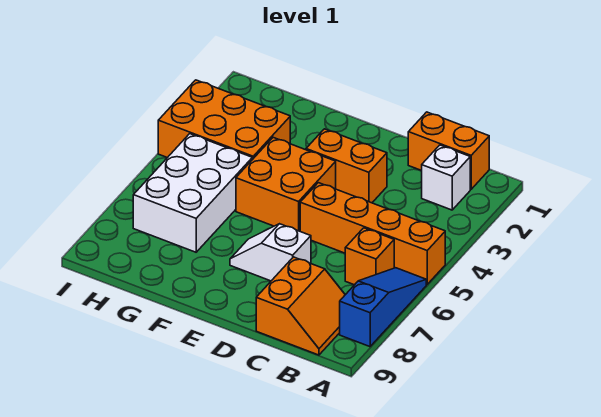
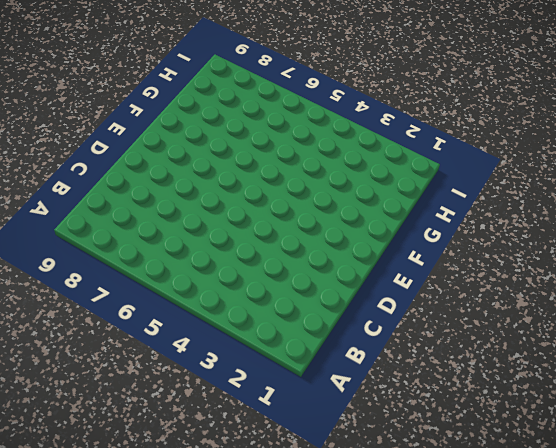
none -> orange 1x4 brick [300,183,445,284]
none -> blue 1x3 slope [340,268,426,347]

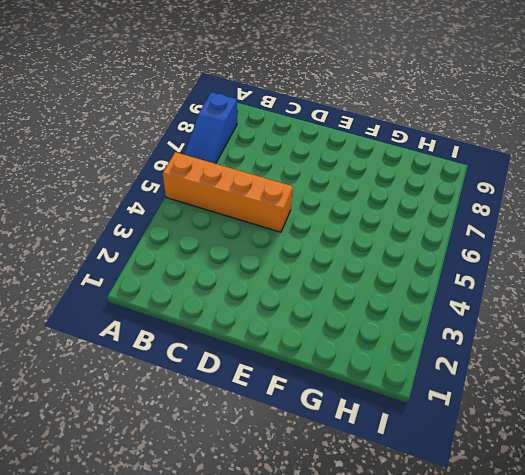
none -> orange 1x2 brick [408,112,489,189]
none -> white 1x1 brick [422,145,470,210]

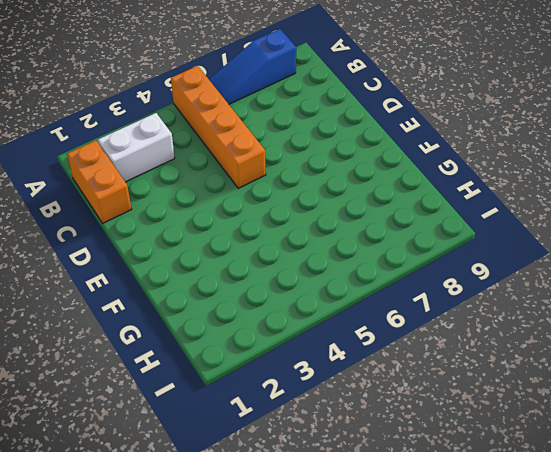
white 1x2 brick [98,113,175,182] -> white 1x1 brick [422,145,470,210]
none -> orange 1x1 brick [345,228,394,285]
none -> orange 2x2 slope [256,257,345,355]

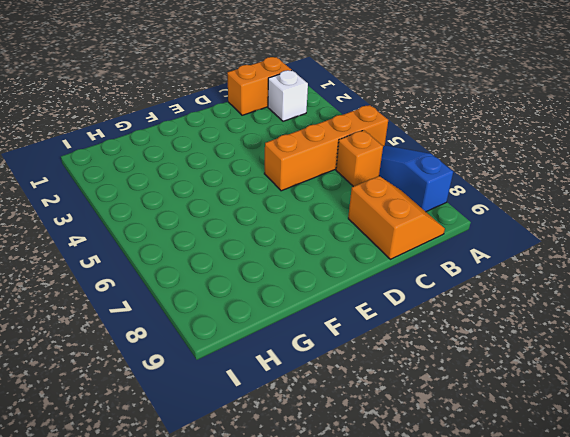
none -> orange 1x2 brick [306,129,387,203]
none -> white 1x2 slope [230,224,311,281]

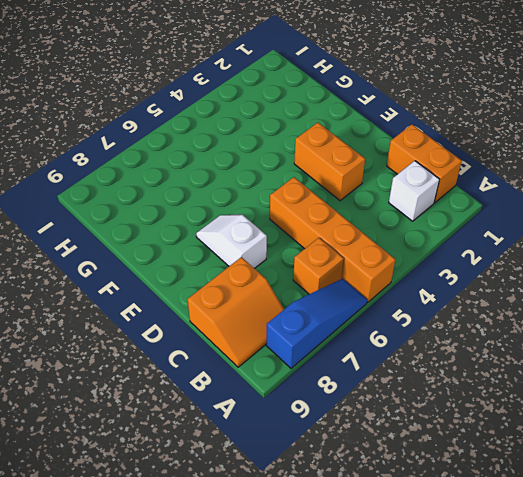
none -> orange 2x2 brick [236,137,336,231]
none -> orange 2x3 brick [158,80,290,160]

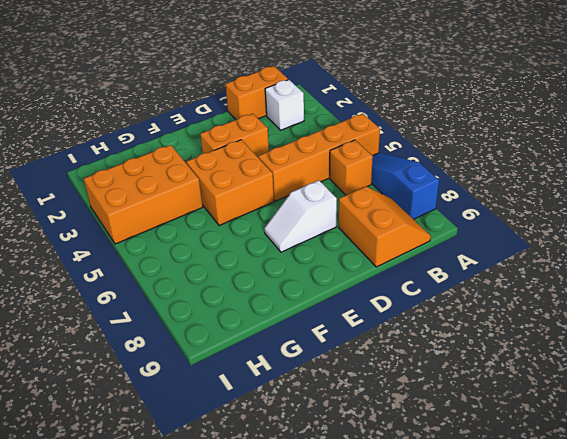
none -> white 2x3 brick [133,134,252,252]

